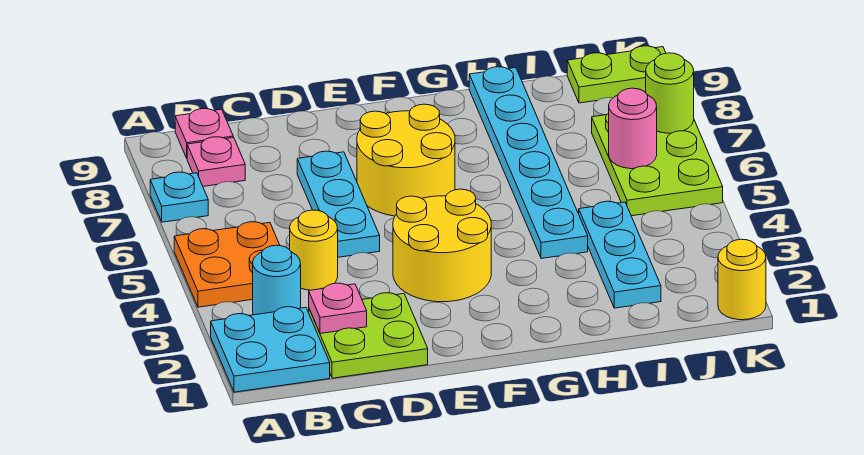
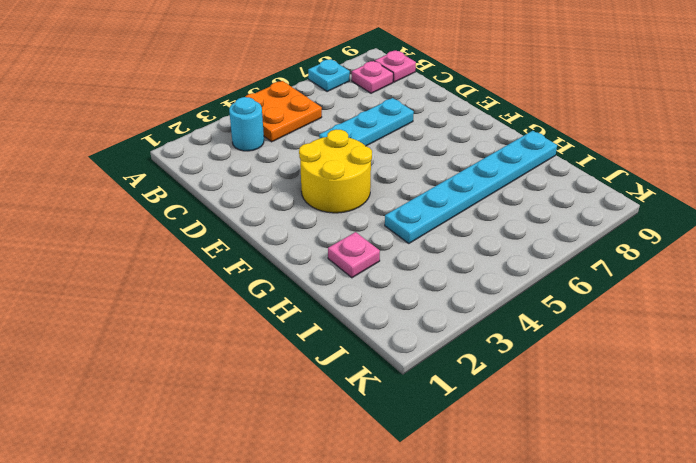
pink 1x1 plate [328,232,380,278] -> pink 1x1 plate moved to [309,283,367,333]
none -> cyan 2x2 plate [211,307,330,392]
none -> lime 2x2 plate [309,293,428,378]
none -> yellow 1x1 round brick [290,210,338,290]

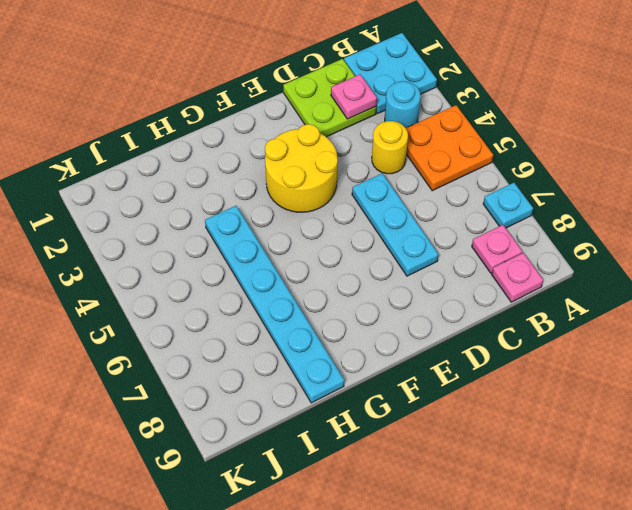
none -> yellow 2x2 round brick [357,104,455,216]
none -> cyan 1x3 plate [579,201,661,308]
none -> lime 2x3 plate [592,113,723,216]

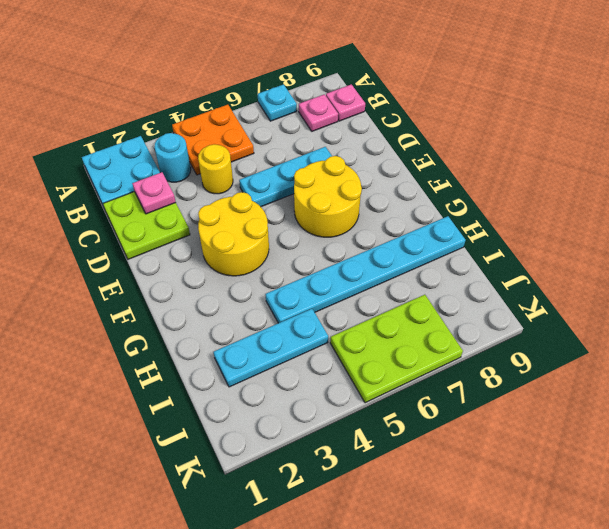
none -> lime 1x2 plate [567,46,666,103]
none -> yellow 1x1 round brick [718,239,766,320]
none -> pink 1x1 round brick [609,88,657,169]

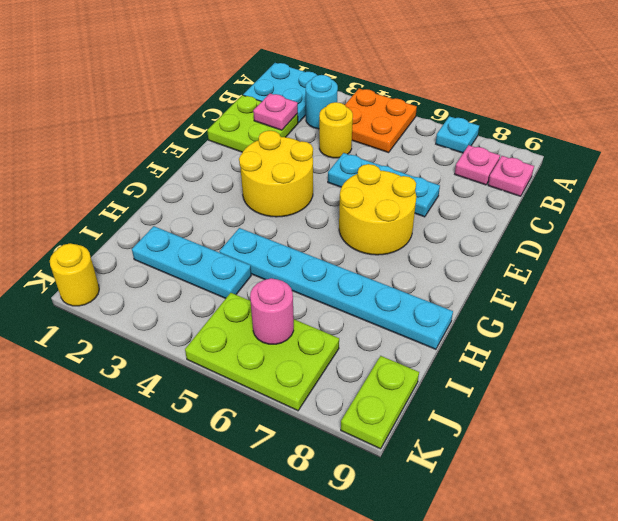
none -> lime 1x1 round brick [646,53,694,133]

